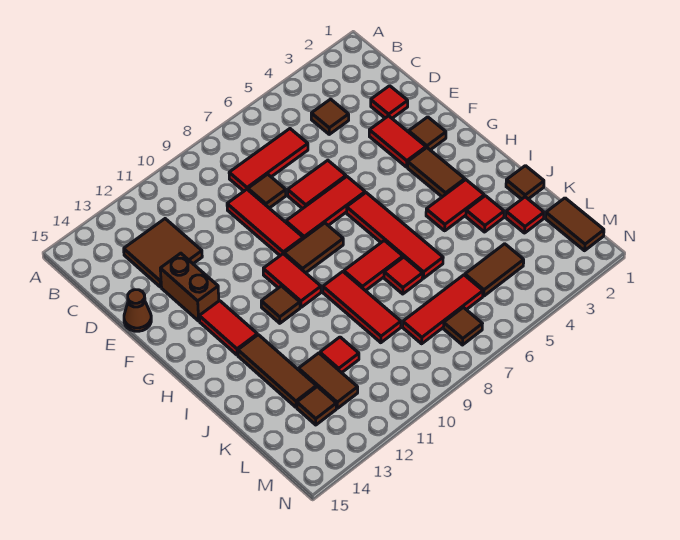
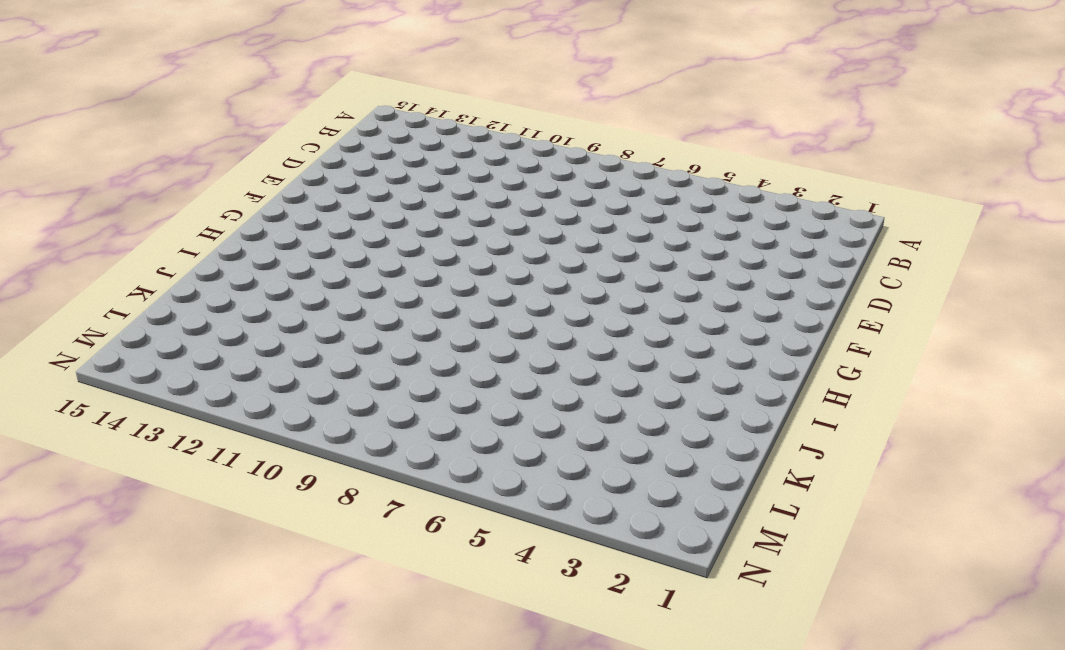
none -> brown 1x1 tile [311,99,349,134]
none -> red 1x3 tile [229,129,308,191]
none -> brown 2x2 tile [124,219,202,287]
none -> red 1x1 tile [371,86,408,118]

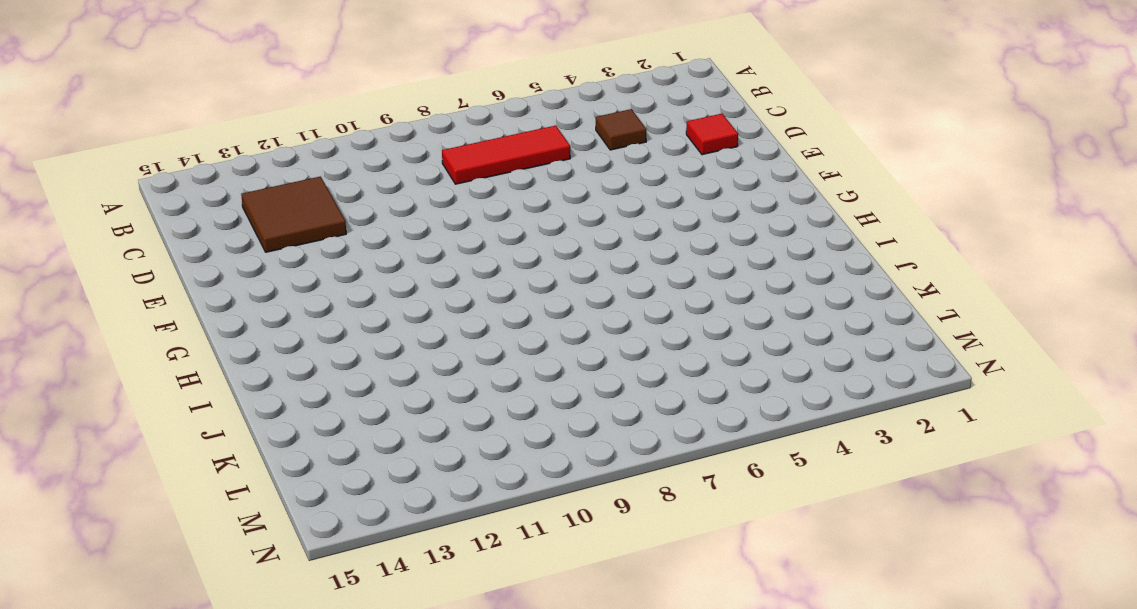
none -> brown 1x1 tile [248,174,286,208]
none -> red 1x3 tile [227,189,303,256]
none -> red 1x2 tile [369,116,426,167]
none -> red 1x2 tile [288,160,346,209]

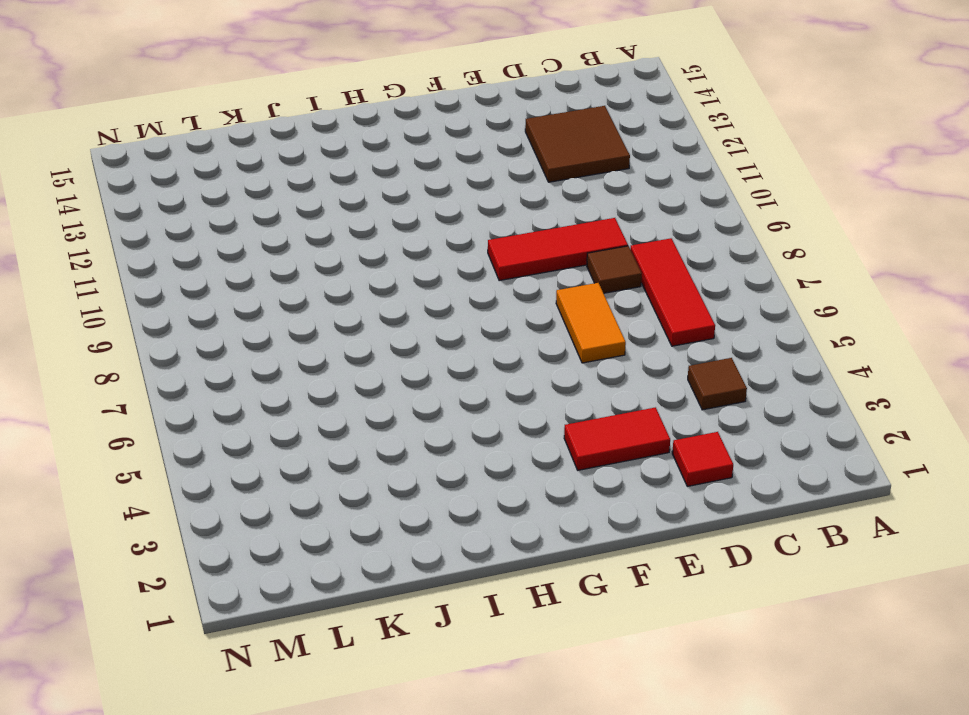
orange 1x2 tile [556,283,626,363] -> red 1x2 tile [288,160,346,209]
none -> brown 1x2 brick [160,253,219,321]
none -> brown 1x1 cone [124,290,151,331]
none -> brown 1x1 tile [409,117,446,150]
none -> red 1x3 tile [286,176,365,238]

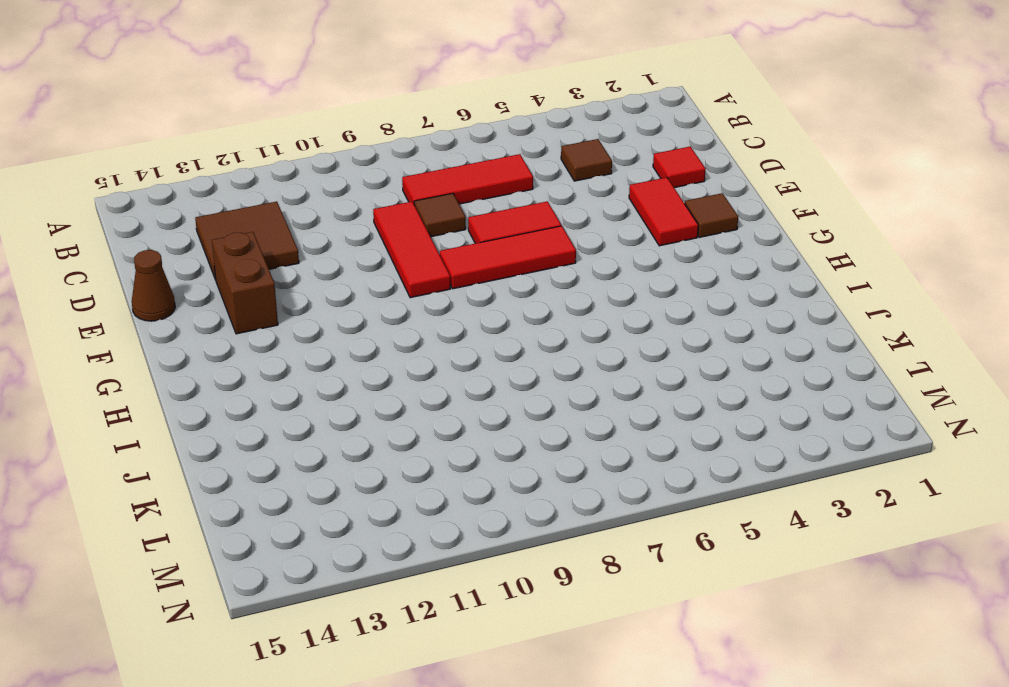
none -> brown 1x2 tile [408,148,465,197]
none -> red 1x4 tile [347,193,443,278]
none -> brown 1x2 tile [284,223,343,273]
none -> red 1x2 tile [263,254,321,307]

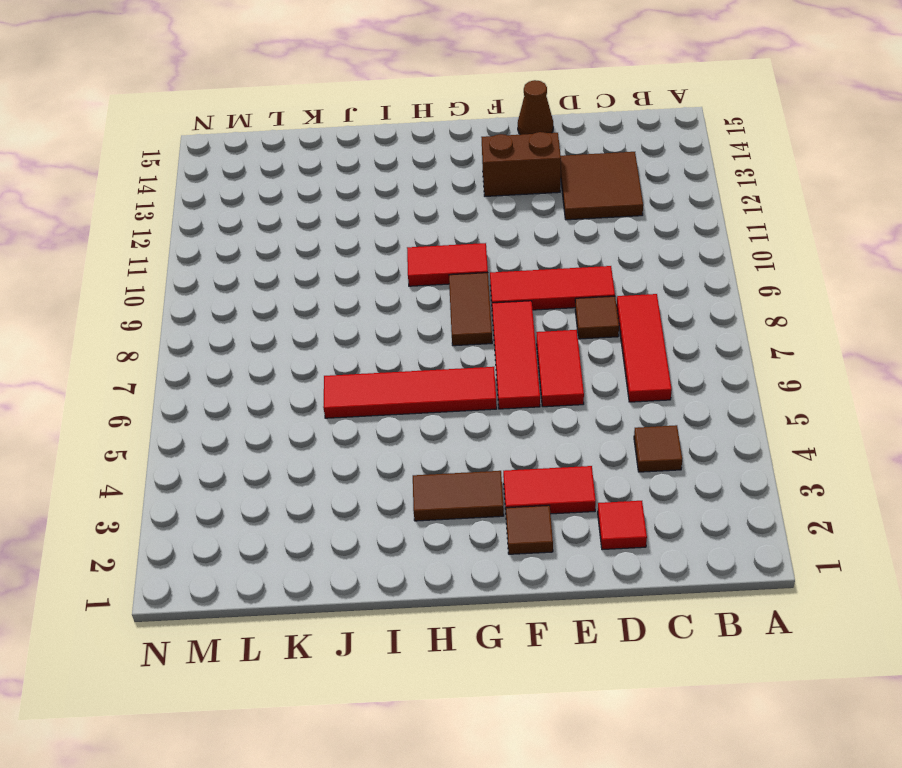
none -> red 1x2 tile [199,301,257,355]
none -> brown 1x1 tile [261,286,300,323]
none -> red 1x2 tile [426,180,484,231]
none -> red 1x2 tile [344,240,403,291]

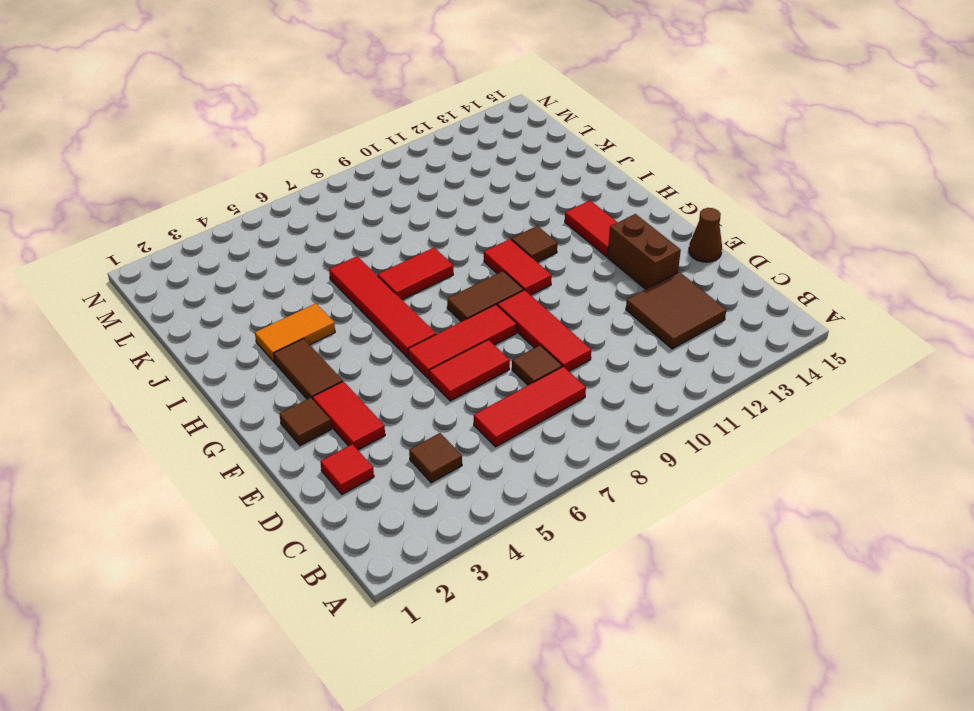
orange 1x2 tile [255,303,335,362] -> red 1x2 tile [426,180,484,231]
none -> red 1x3 tile [323,272,401,343]
none -> brown 1x3 tile [238,335,316,407]
none -> brown 1x1 tile [506,166,544,199]
none -> red 1x1 tile [466,196,504,232]

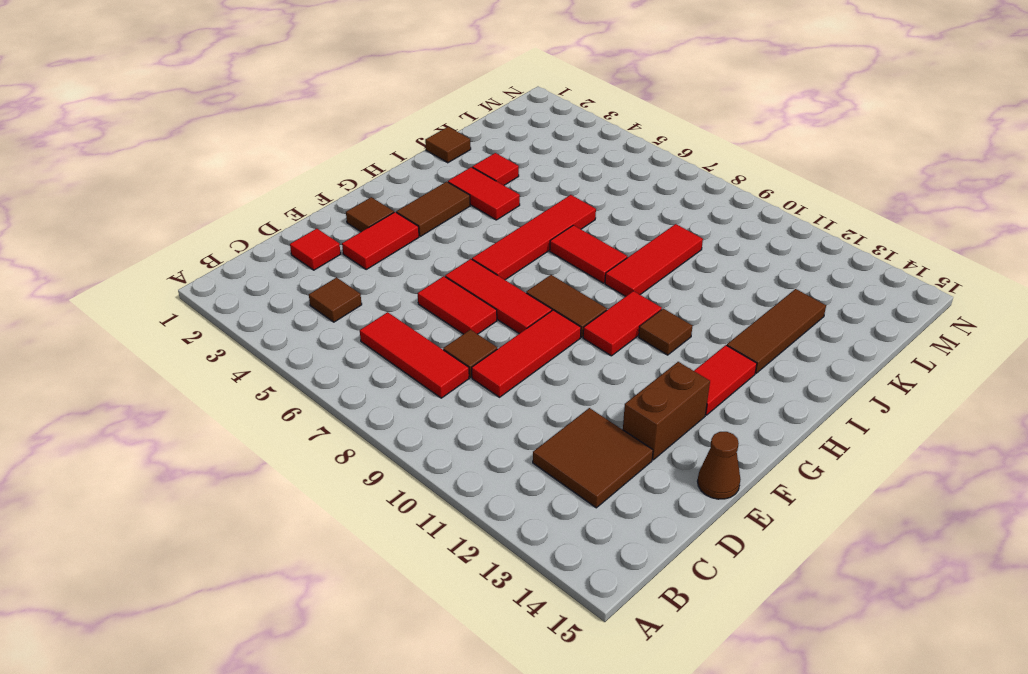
none -> red 1x1 tile [384,257,423,294]
none -> red 1x1 tile [506,197,544,233]
none -> red 1x1 tile [320,337,359,373]
none -> brown 1x2 tile [299,353,358,408]

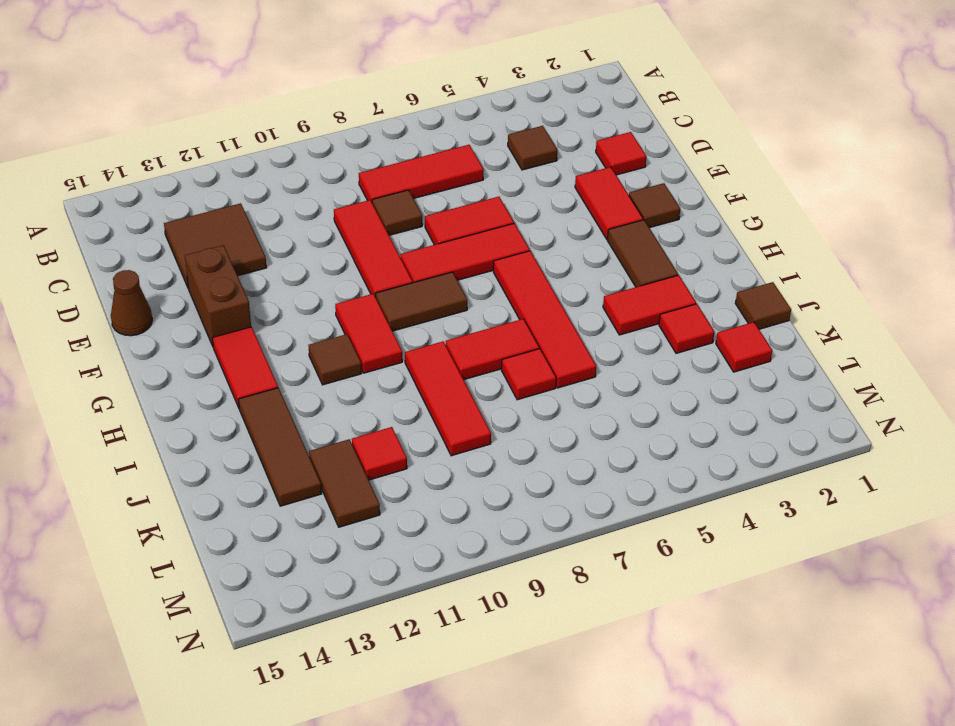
none -> brown 1x2 tile [546,198,604,251]
none -> brown 1x2 tile [465,244,524,296]
none -> red 1x3 tile [403,275,483,344]
none -> brown 1x1 tile [297,387,336,425]

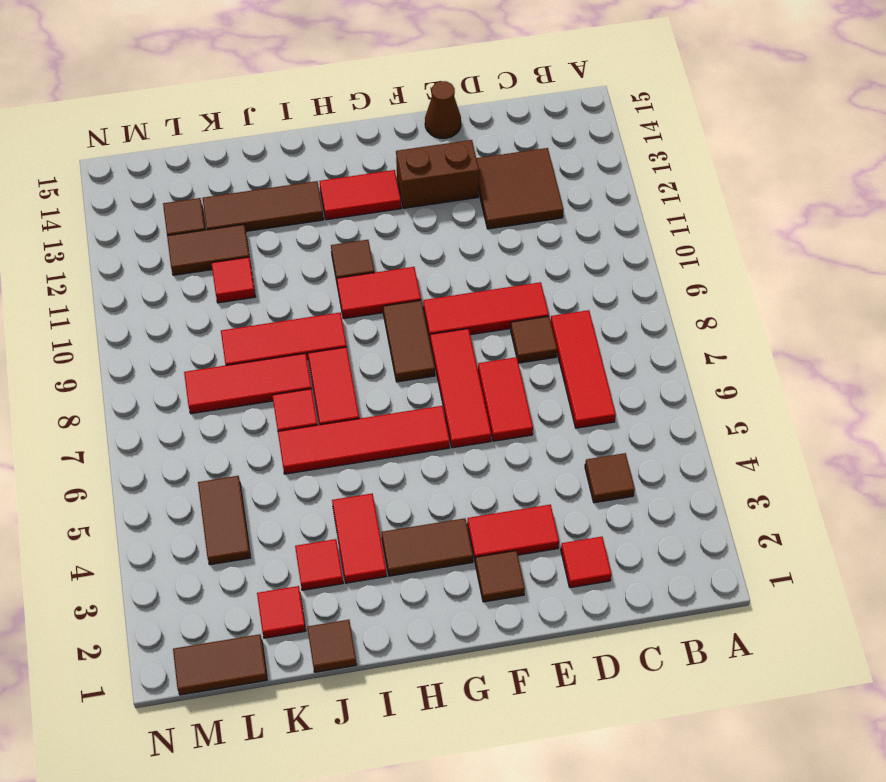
red 1x3 tile [184,353,312,414] -> red 1x3 tile turned to [403,275,483,344]
none -> brown 1x1 tile [443,307,482,345]

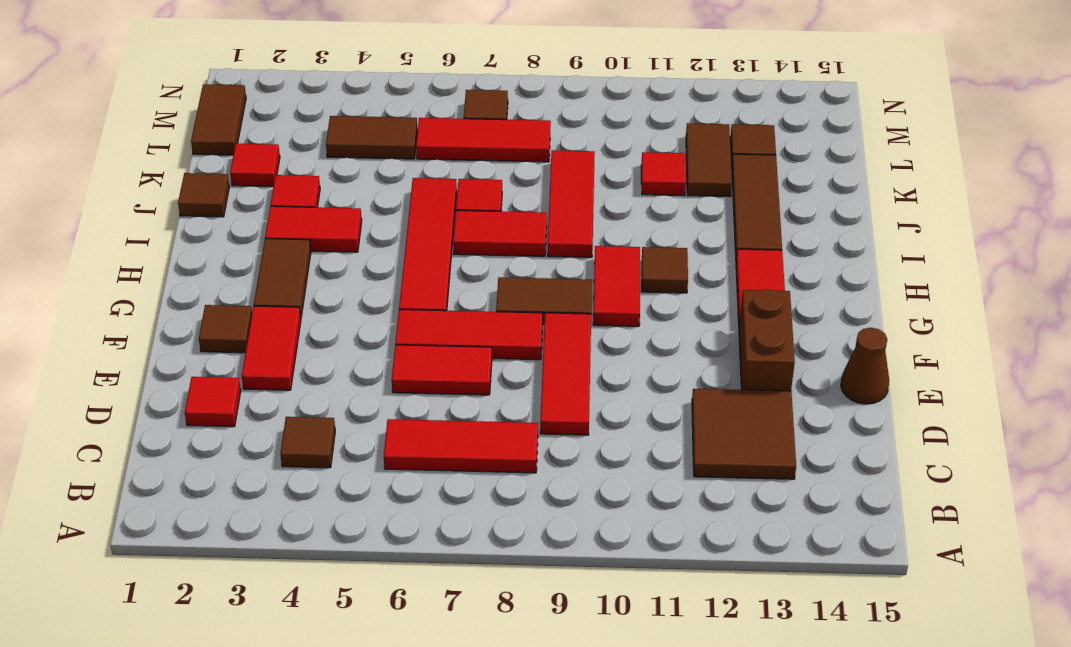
none -> brown 1x1 tile [248,174,286,208]

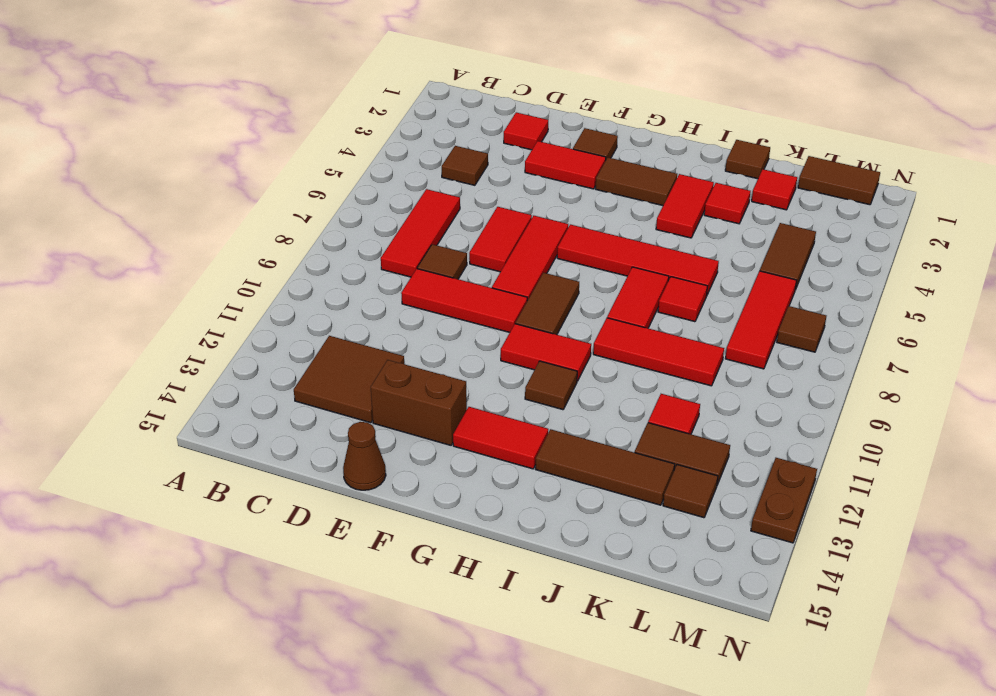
brown 1x2 plate [751,458,817,543] -> none

